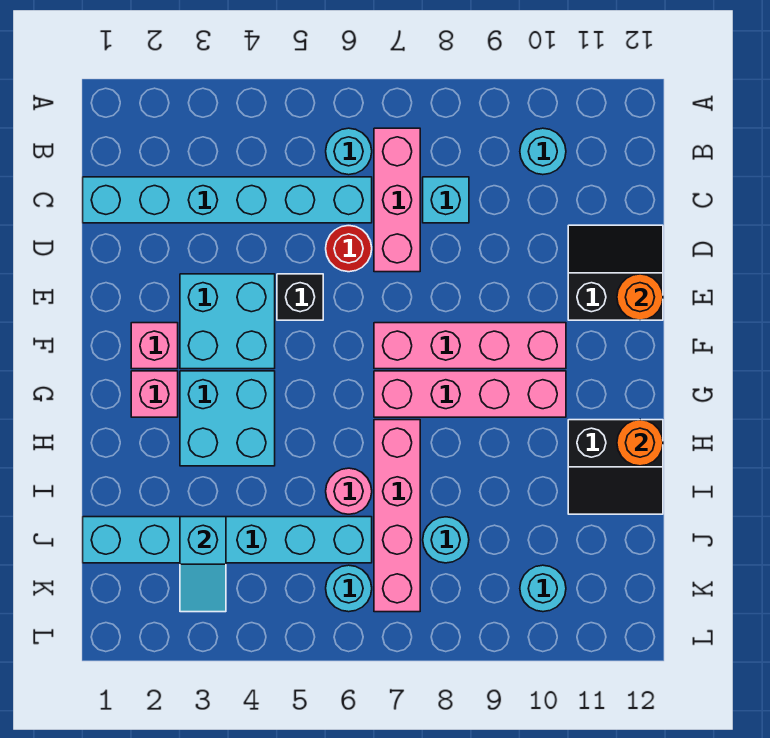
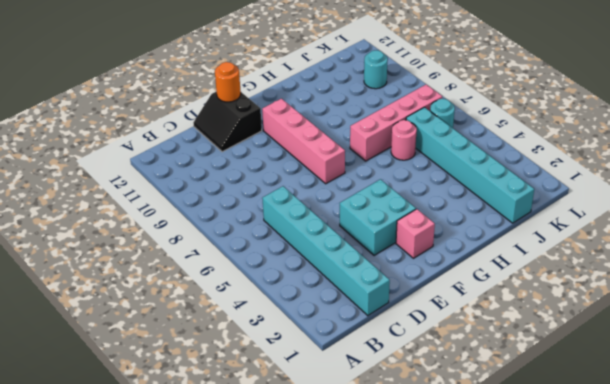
none -> cyan 1x1 round brick [326,128,372,175]
none -> pink 1x3 brick [374,128,420,272]
none -> cyan 1x1 round brick [520,128,566,175]

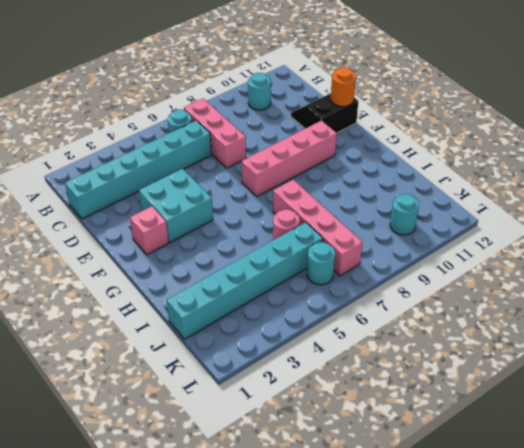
none -> cyan 1x1 brick [423,177,469,223]
none -> red 1x1 round brick [326,226,372,272]
none -> black 1x1 brick [277,274,323,320]

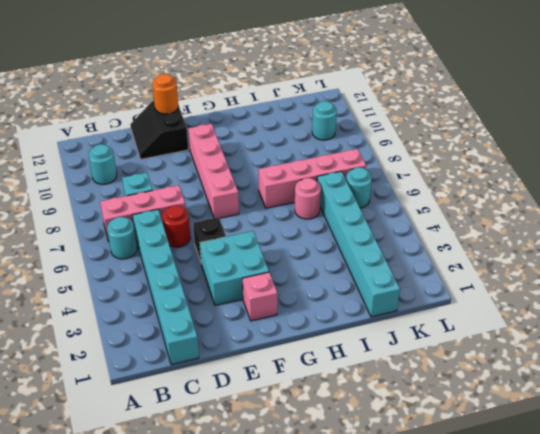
none -> pink 1x1 brick [131,371,178,417]
none -> cyan 2x2 brick [180,371,275,466]
none -> pink 1x4 brick [374,371,566,417]

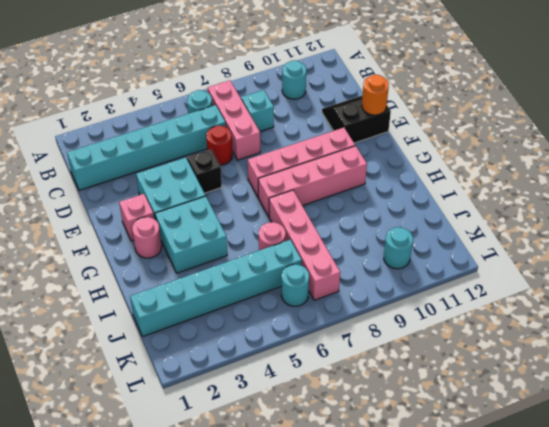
pink 1x1 round brick [132,217,162,258] -> pink 1x1 brick [131,371,178,417]
none -> black 2x2 slope [568,420,663,514]
none -> cyan 1x1 round brick [423,517,469,563]
none -> orange 1x1 round brick [617,420,663,466]

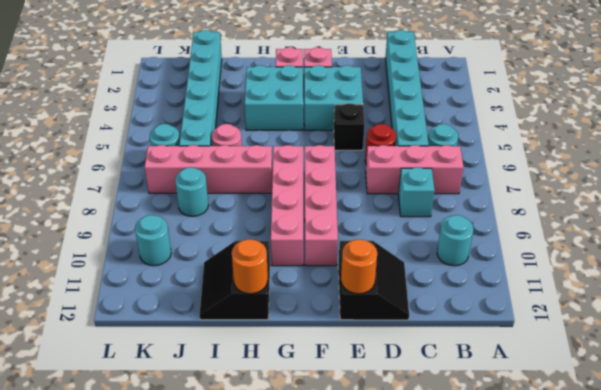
none -> cyan 1x2 slope [180,517,226,612]

